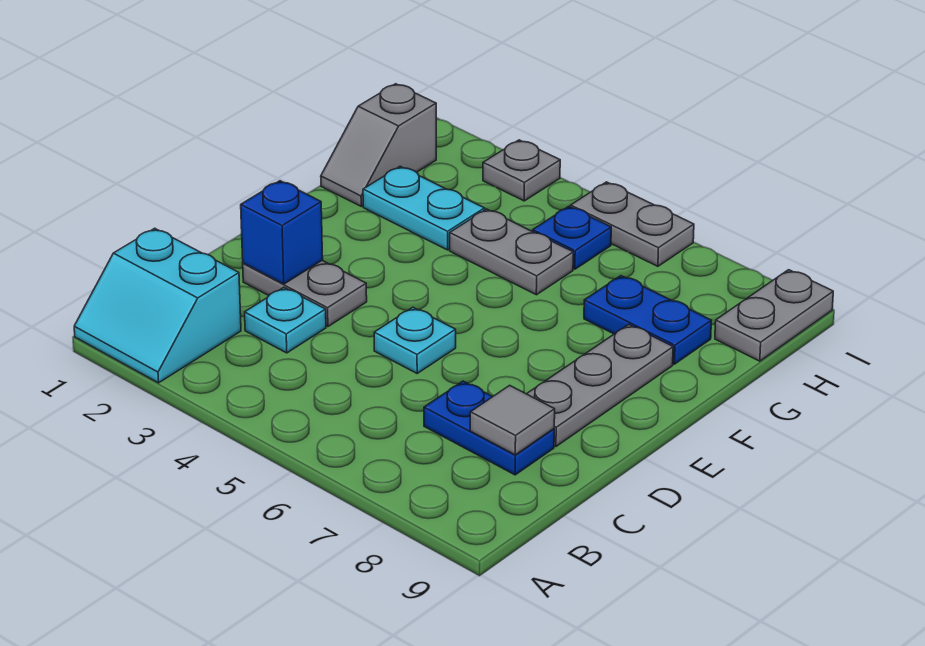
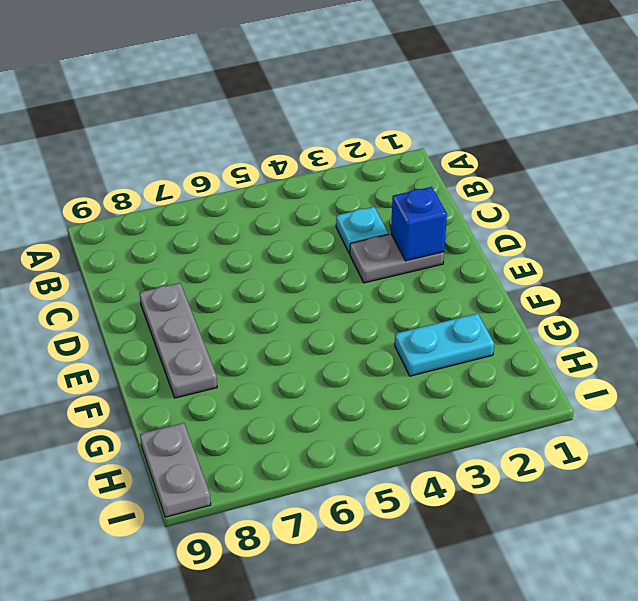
none -> cyan 2x2 slope [74,228,241,383]
none -> blue 1x2 plate [424,381,554,475]
none -> cyan 1x1 plate [374,307,456,373]

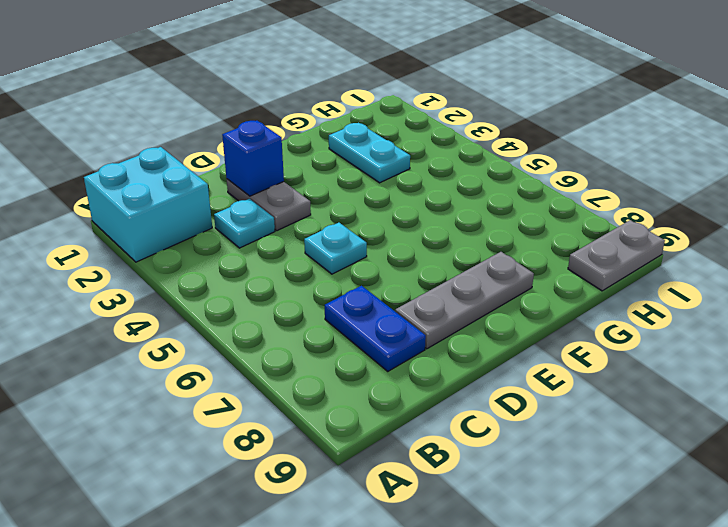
cyan 2x2 brick [84,147,212,262] -> cyan 2x2 slope [74,228,241,383]
none -> grey 1x2 slope [321,84,436,206]
none -> grey 1x2 plate [450,209,573,295]
none -> blue 1x2 plate [584,276,711,364]

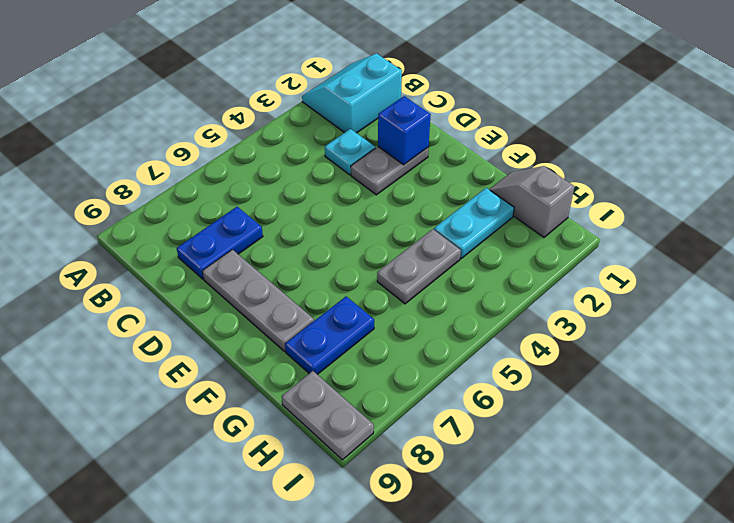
none -> cyan 1x1 plate [374,307,456,373]
none -> blue 1x1 plate [533,206,611,269]
none -> grey 1x1 plate [483,140,560,201]

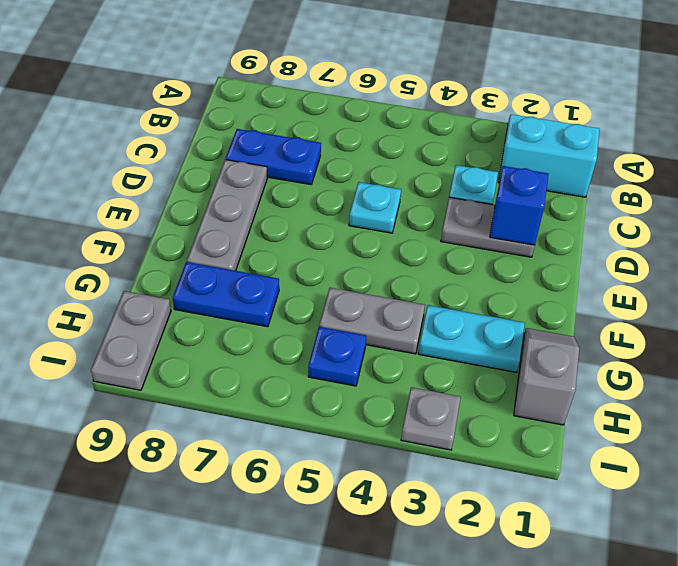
none -> grey 1x2 plate [571,182,694,266]
none -> grey 1x1 tile [470,385,555,455]

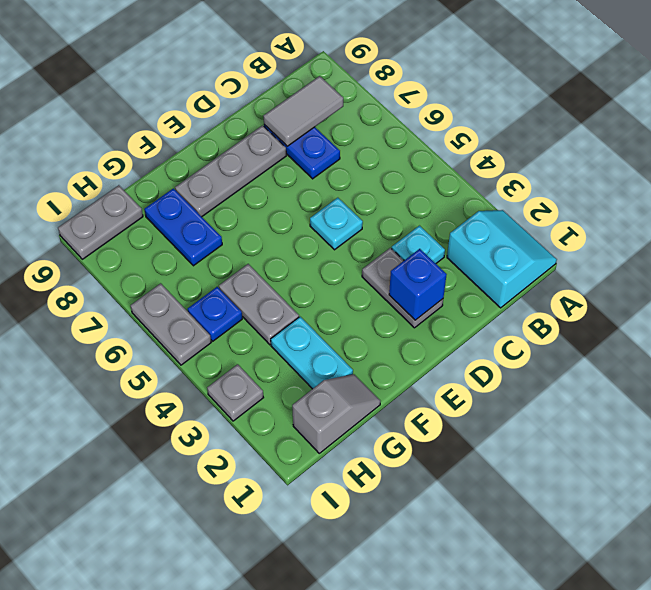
grey 1x2 tile [263,76,343,146] -> grey 1x1 tile [470,385,555,455]

